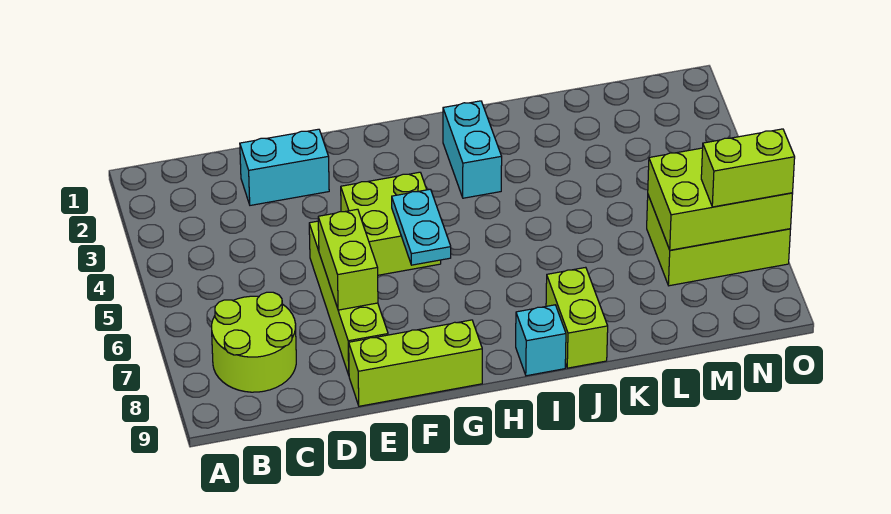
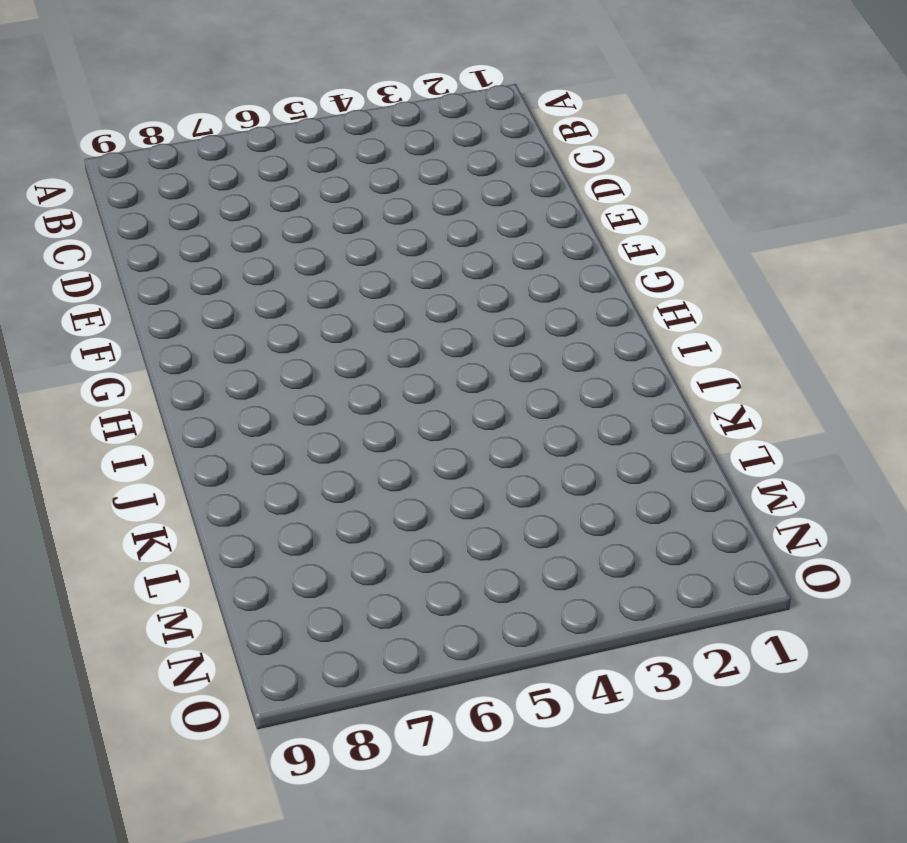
none -> lime 2x2 round brick [212,292,296,392]
none -> cyan 1x2 brick [240,129,329,205]
none -> lime 1x4 brick [309,221,388,375]

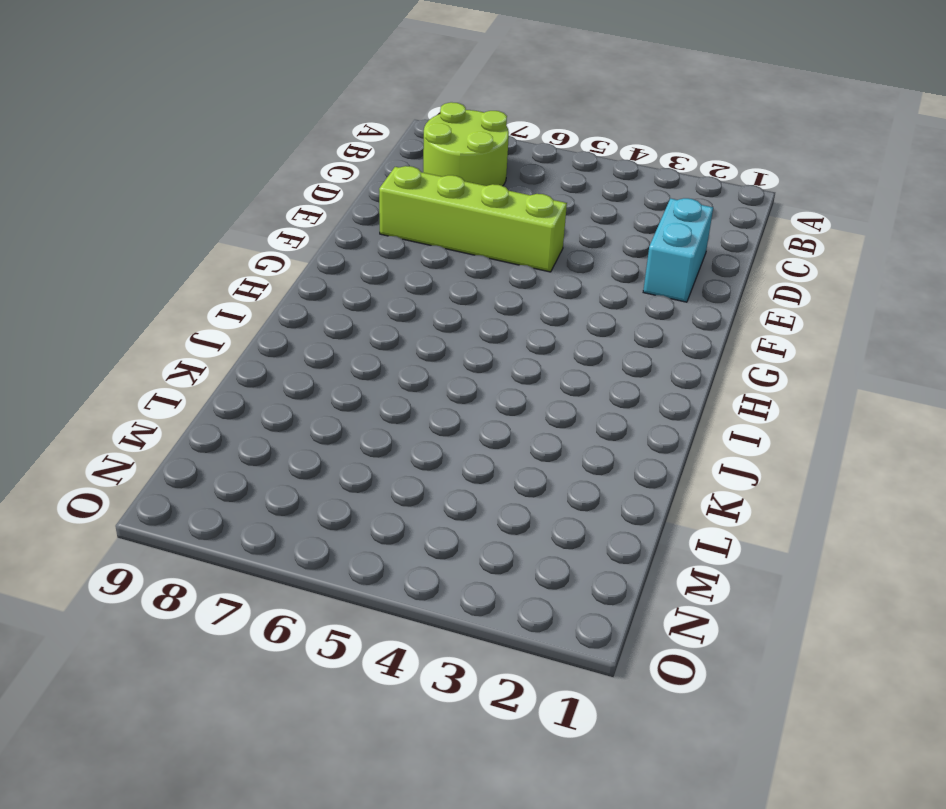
none -> lime 1x3 brick [349,320,482,406]
none -> lime 2x2 brick [341,172,441,275]
none -> cyan 1x2 brick [443,101,502,198]

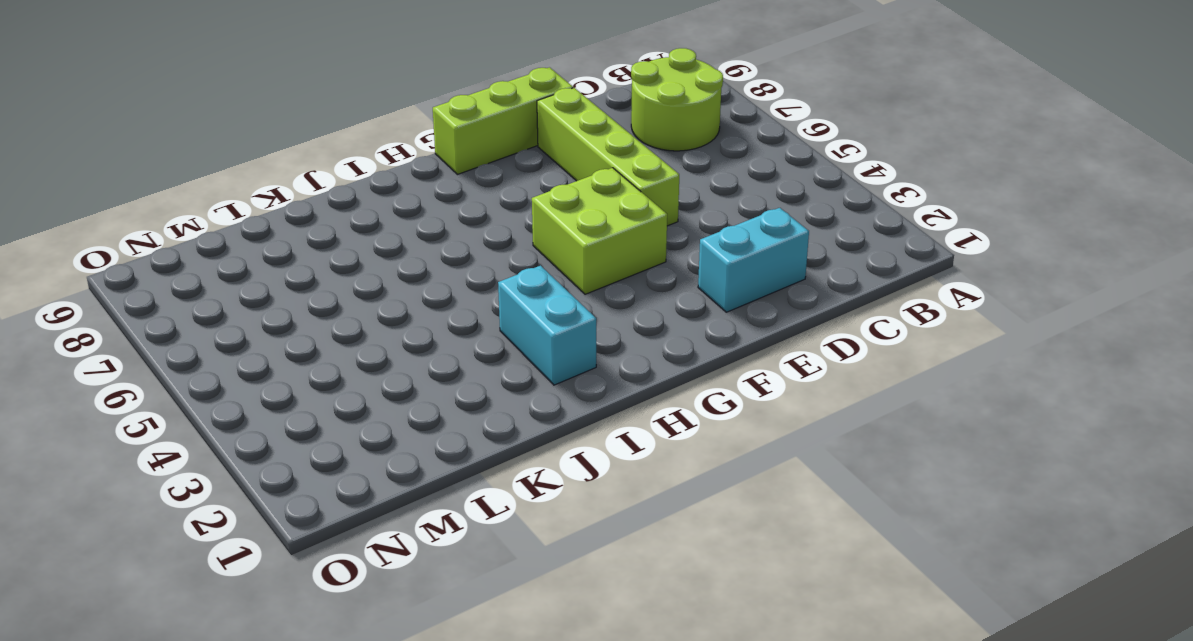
none -> cyan 1x1 brick [516,305,566,376]
none -> lime 1x2 brick [546,267,608,368]
none -> lime 2x3 brick [647,195,791,286]

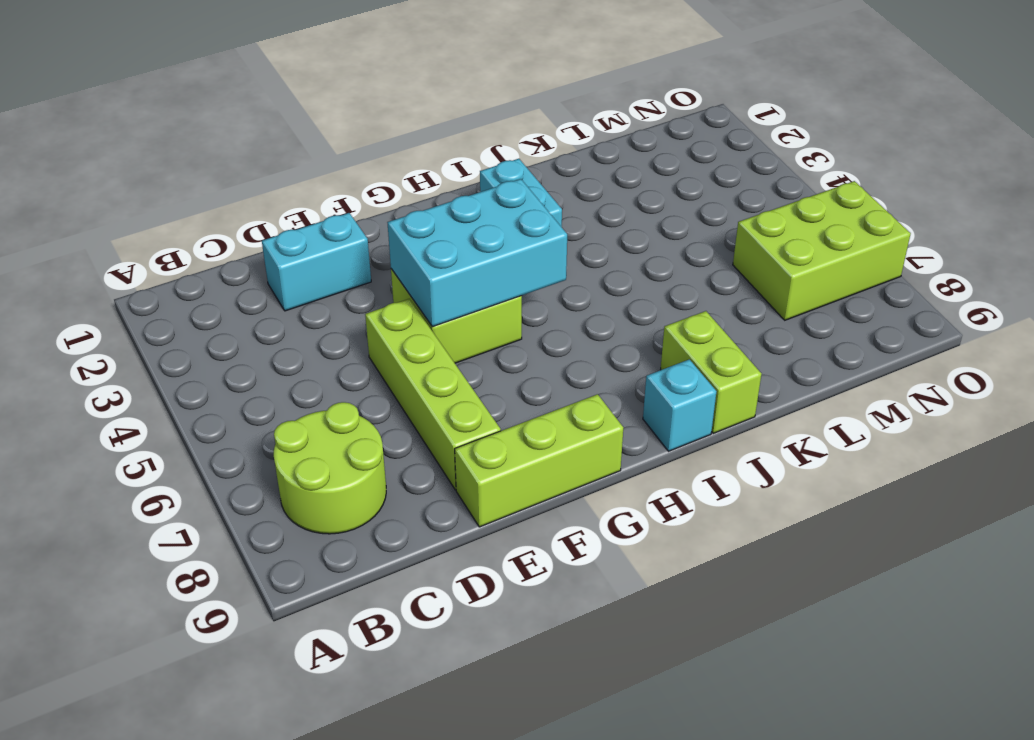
cyan 2x3 brick [387,179,567,327] -> cyan 1x2 plate [392,189,451,265]
none -> lime 1x2 brick [318,209,378,310]
none -> lime 2x3 brick [648,148,793,250]
none -> lime 1x2 brick [701,129,795,207]

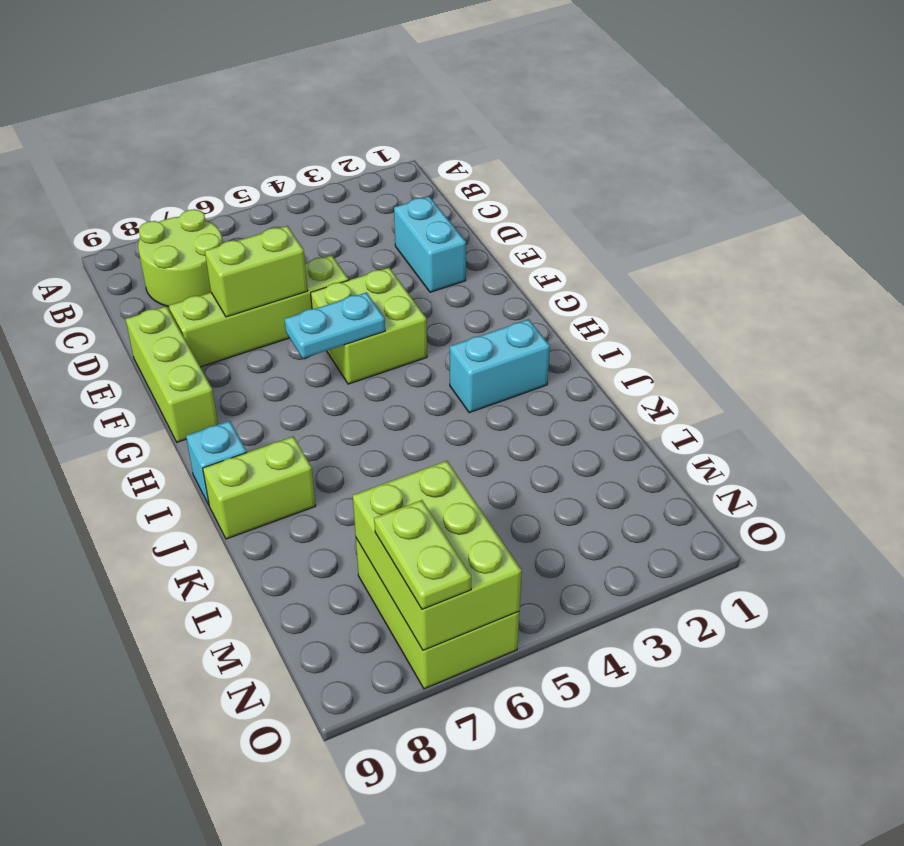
lime 1x2 plate [374,500,471,610] -> lime 1x2 brick [701,129,795,207]

